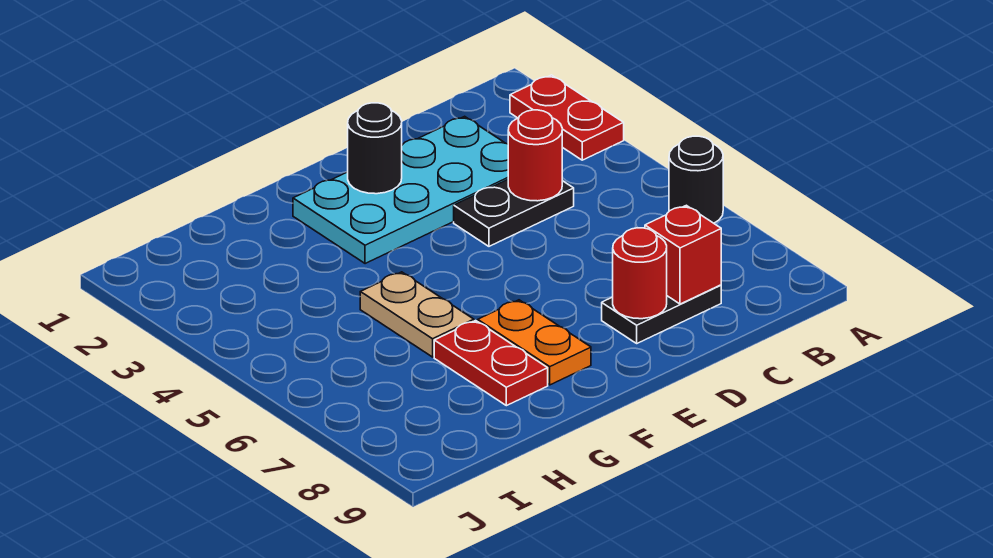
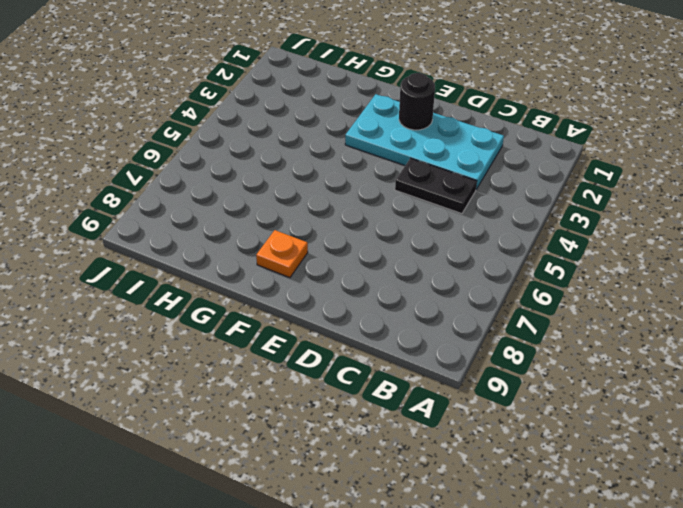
orange 1x1 plate [256,230,308,278] -> orange 1x2 plate [478,300,591,385]
none -> red 1x2 plate [510,75,624,160]
none -> black 1x1 round brick [669,136,723,223]
none -> black 1x2 plate [602,285,721,343]

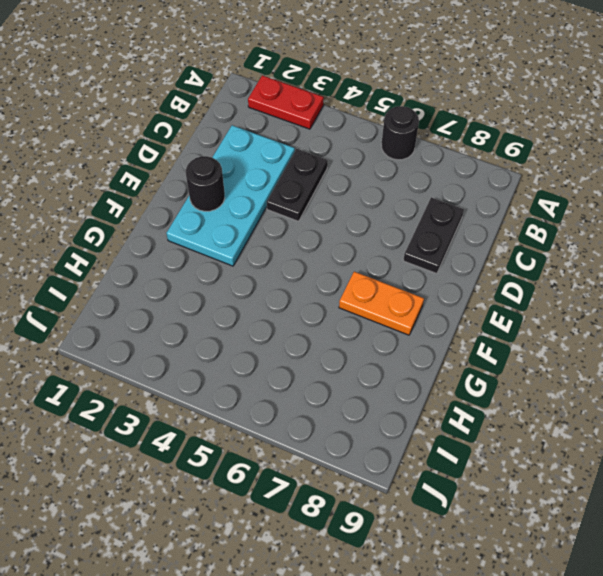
none -> tan 1x2 plate [360,272,474,357]
none -> red 1x2 plate [434,321,548,406]
none -> red 1x1 round brick [508,110,562,201]

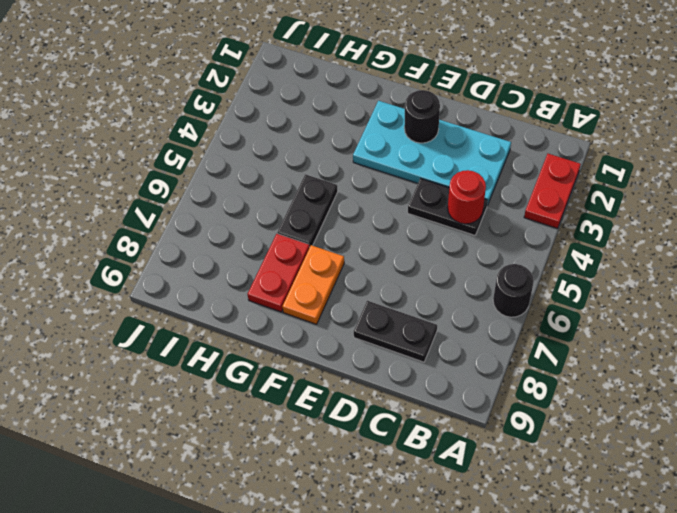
black 1x2 plate [277,174,338,247] -> tan 1x2 plate [360,272,474,357]
none -> red 1x1 brick [645,205,721,304]
none -> red 1x1 round brick [613,228,667,319]

